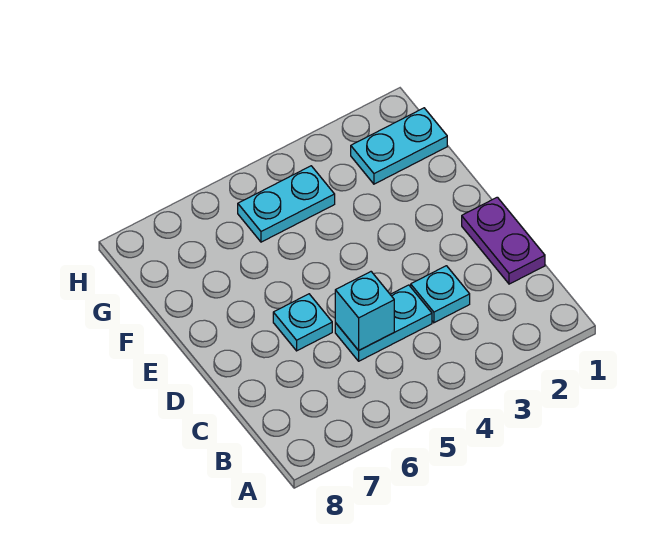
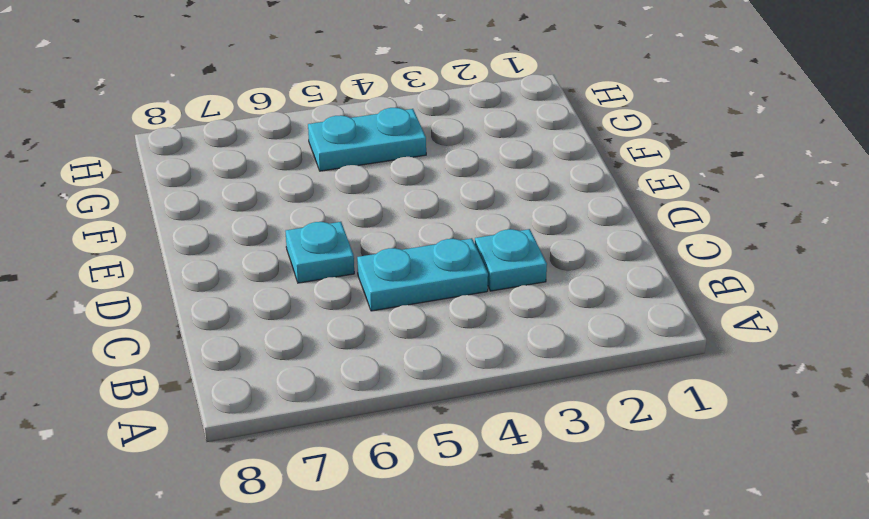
none -> purple 1x2 plate [462,197,545,284]
none -> cyan 1x2 plate [351,108,447,184]

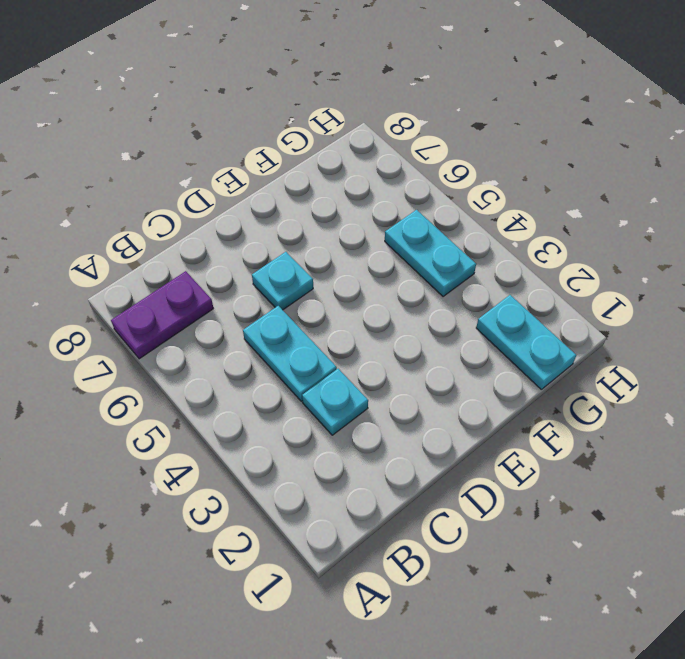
purple 1x2 plate [111,271,213,359] -> purple 1x2 plate moved to [462,197,545,284]
none -> cyan 1x1 brick [335,272,394,350]

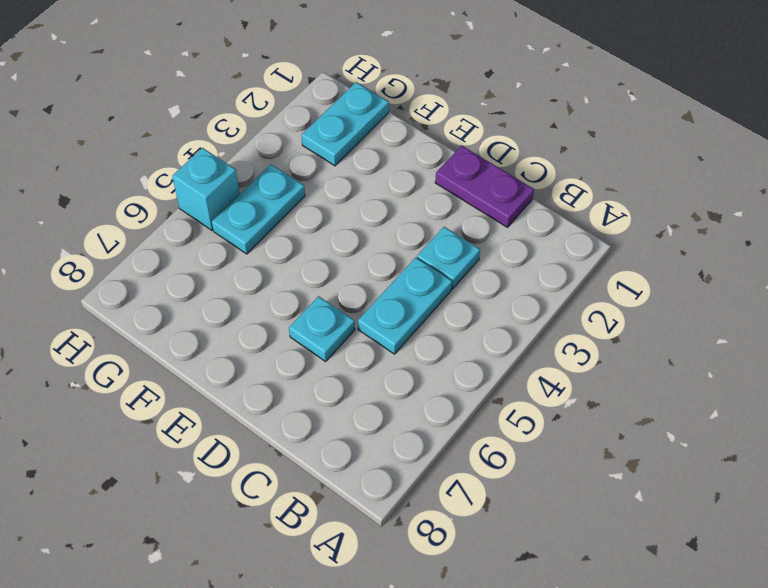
cyan 1x1 brick [172,148,240,230] -> cyan 1x1 brick moved to [335,272,394,350]

